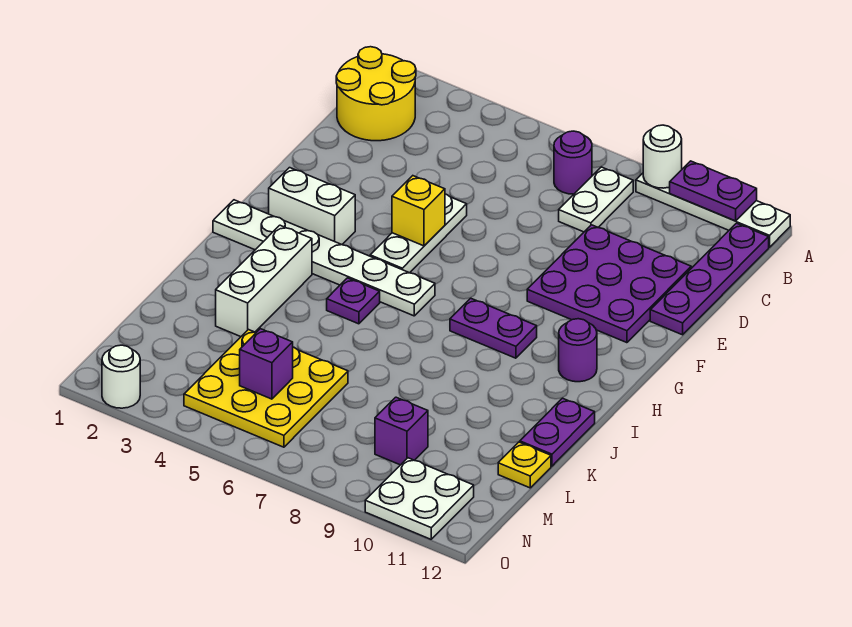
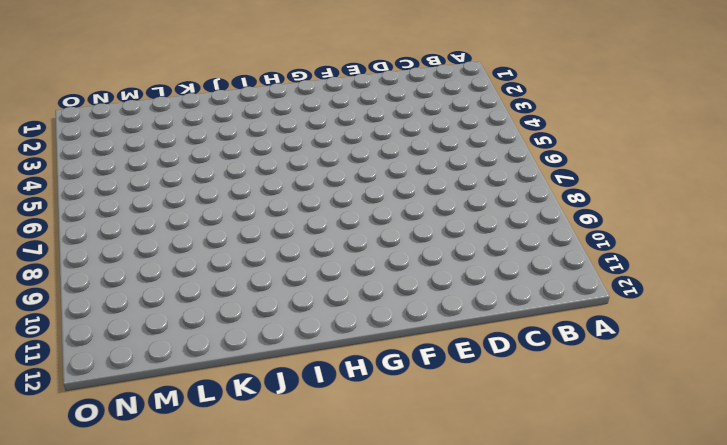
none -> white 1x4 plate [636,173,790,247]
none -> yellow 2x2 round brick [336,47,416,141]
none -> purple 1x1 round brick [554,131,592,194]

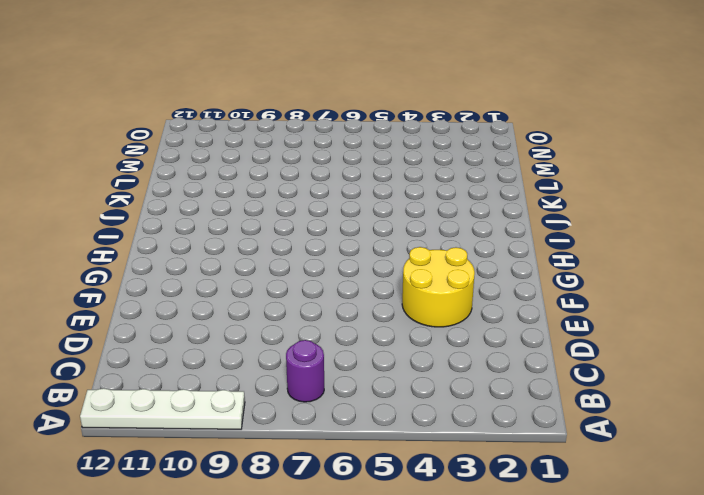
yellow 2x2 round brick [402,247,475,327] -> yellow 2x2 round brick moved to [336,47,416,141]
none -> white 1x2 plate [559,167,633,232]
none -> purple 1x4 plate [650,223,769,335]
none -> purple 3x3 plate [527,225,691,343]

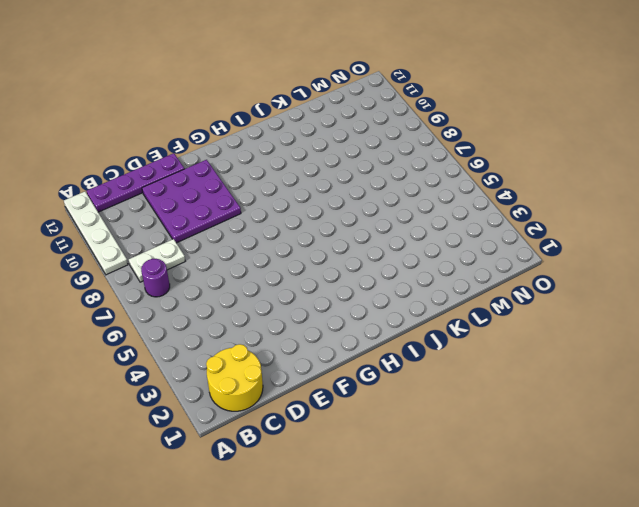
none -> white 1x3 plate [370,194,467,273]
none -> white 1x2 brick [269,168,355,245]
none -> white 1x6 plate [213,200,435,316]

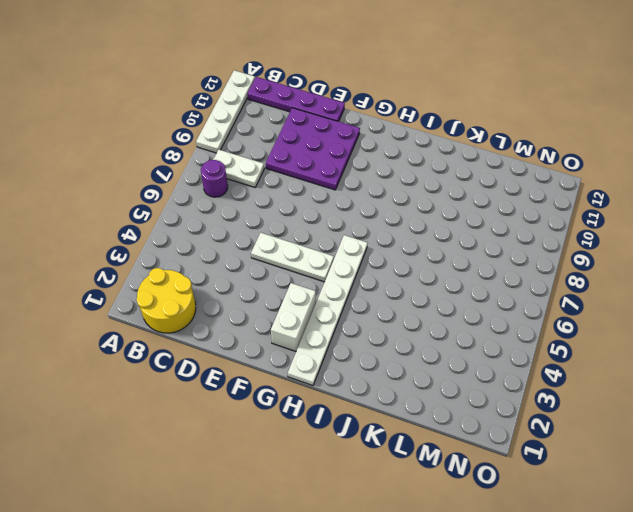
none -> purple 1x2 plate [450,298,537,358]
none -> purple 1x1 round brick [559,319,597,382]
none -> white 1x3 brick [216,225,312,337]

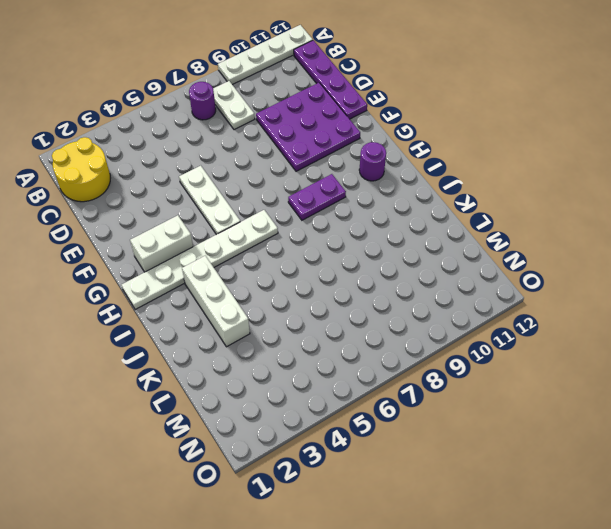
none -> purple 1x1 plate [327,278,380,324]
none -> purple 1x2 plate [520,398,595,466]
none -> yellow 3x3 plate [184,330,348,447]

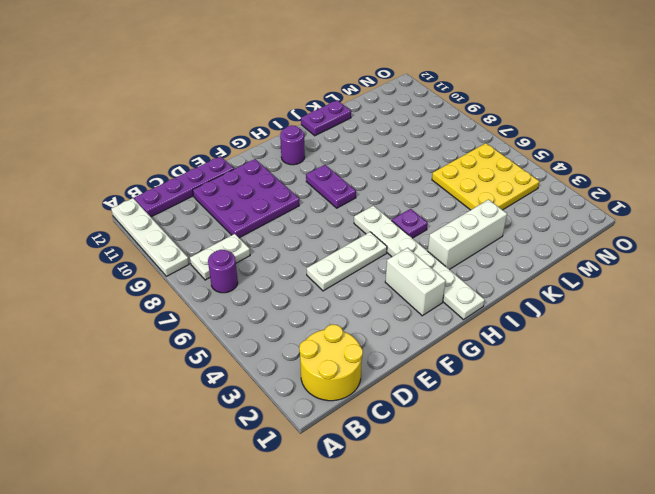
none -> yellow 1x1 plate [498,442,551,488]
none -> purple 1x1 brick [375,397,428,465]
none -> white 2x2 plate [365,458,474,539]

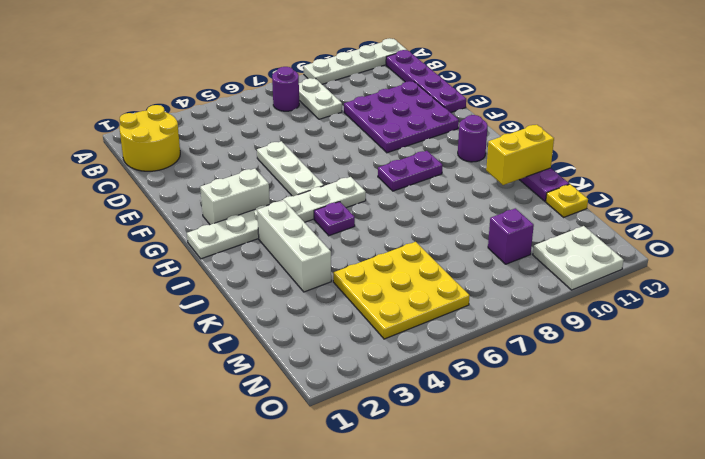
yellow 1x2 brick [486,125,554,185] -> none
none -> white 1x1 round brick [102,345,140,408]
none -> white 1x1 round brick [643,125,682,188]
none -> purple 1x2 plate [670,161,757,221]

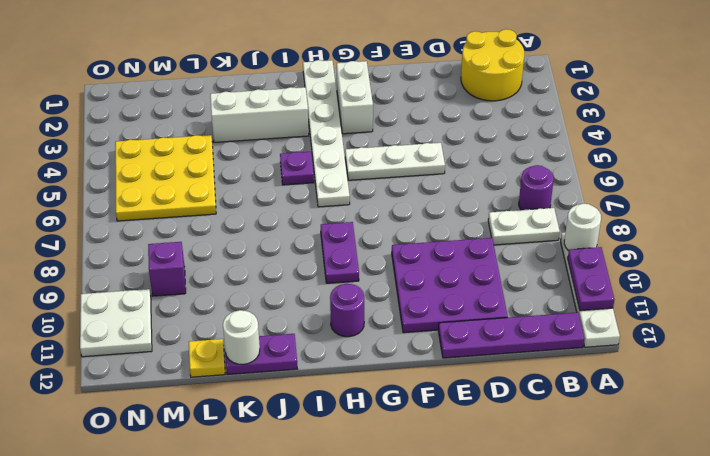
white 1x1 round brick [223,310,260,364] -> white 1x1 round brick moved to [102,345,140,408]
none -> yellow 1x1 brick [392,176,445,246]
none -> purple 1x1 brick [240,329,293,399]

